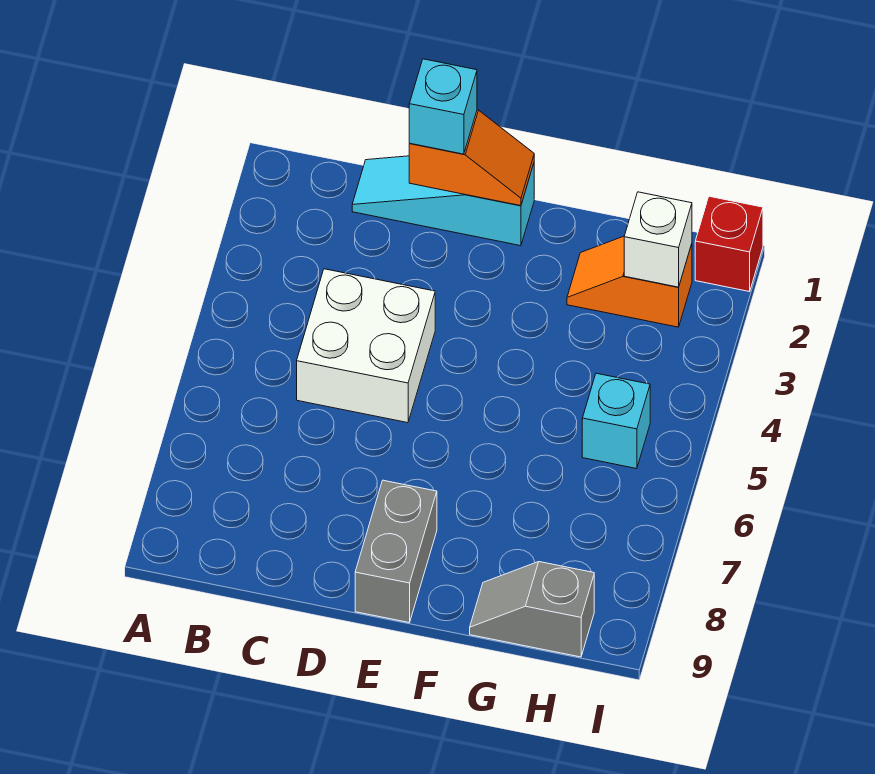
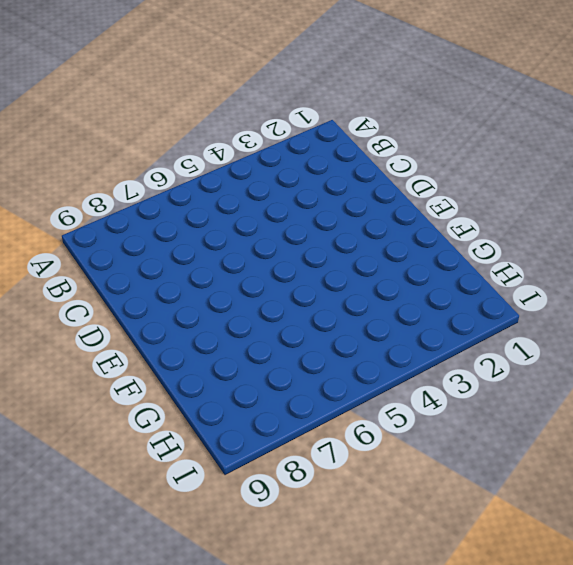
none -> cyan 1x3 slope [352,156,534,246]
none -> white 2x2 brick [297,269,435,423]

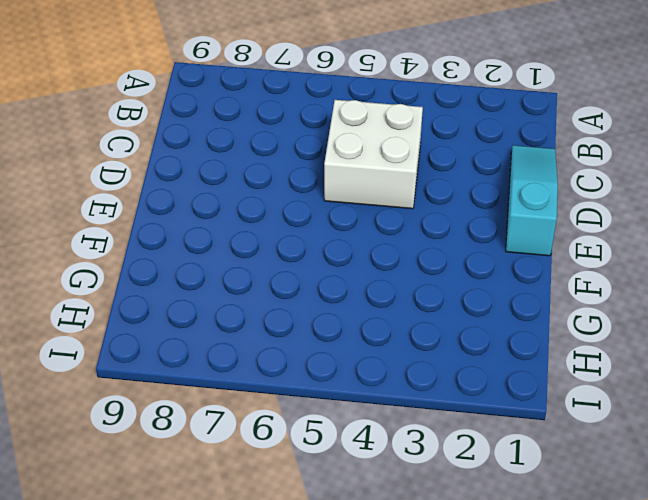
none -> grey 1x2 brick [355,480,437,623]
none -> orange 1x2 slope [567,236,692,327]

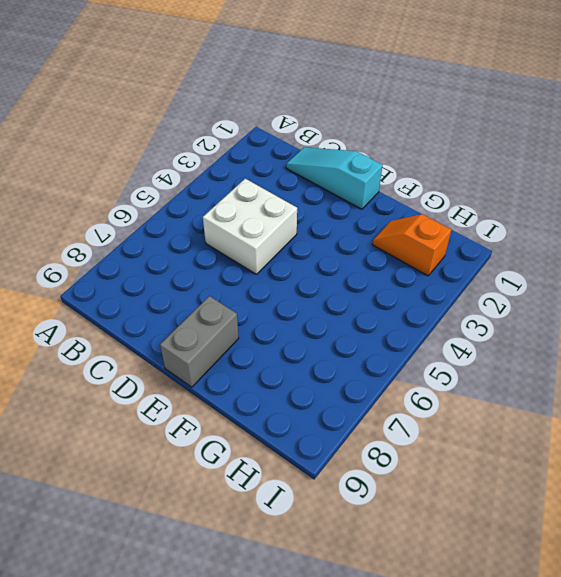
none -> grey 1x2 slope [470,562,594,657]
none -> cyan 1x1 brick [582,373,650,469]

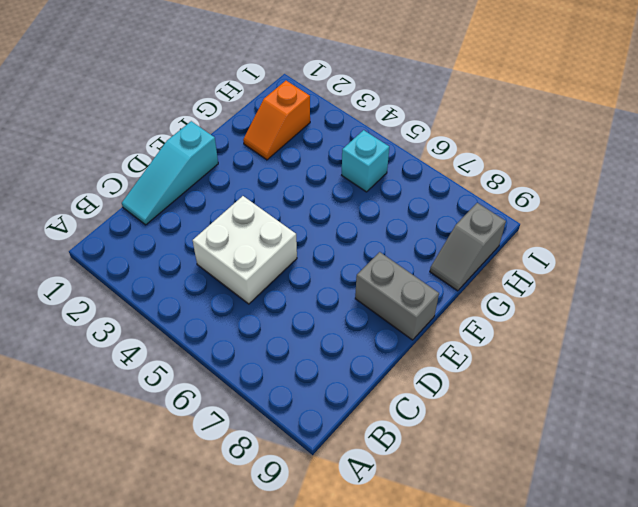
none -> red 1x1 brick [695,196,763,292]
none -> orange 1x2 slope [409,110,534,206]

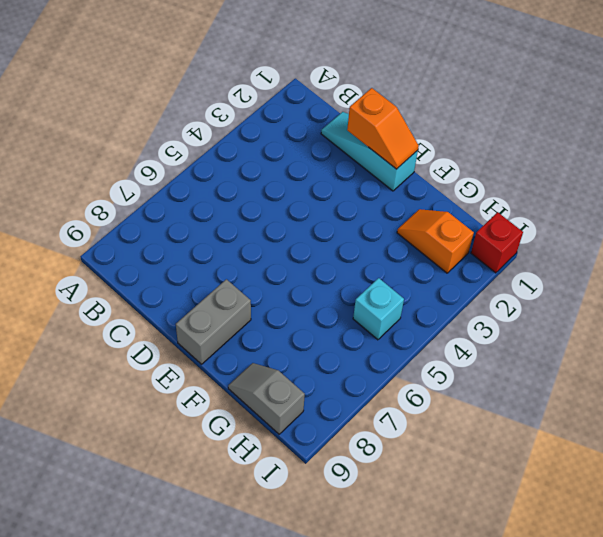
none -> white 2x2 brick [297,269,435,423]
none -> white 1x1 brick [624,192,692,287]

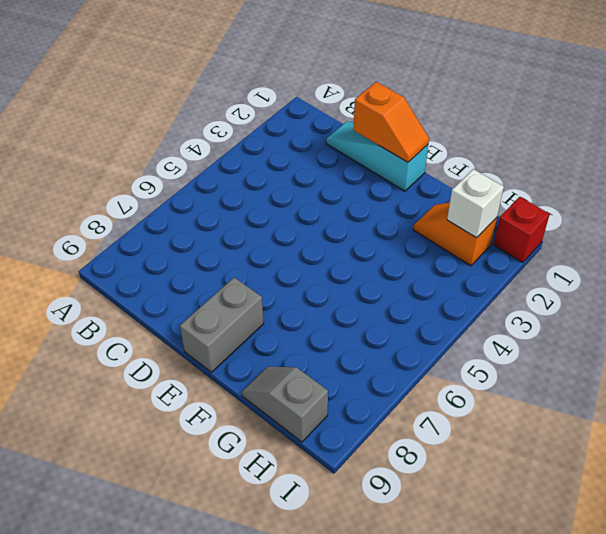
none -> white 2x2 brick [297,269,435,423]
none -> cyan 1x1 brick [582,373,650,469]

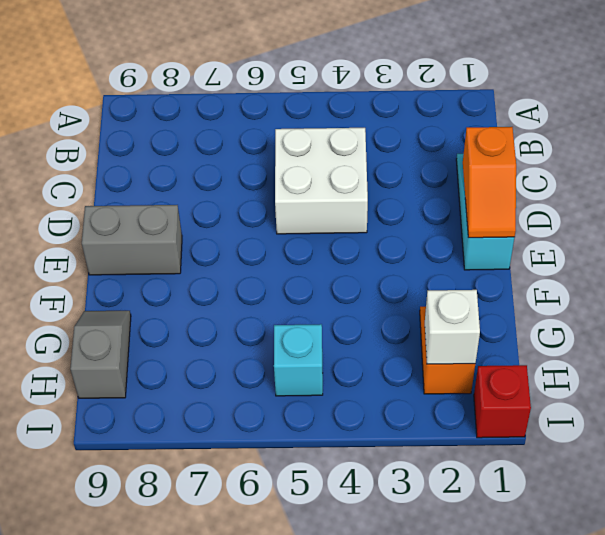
none -> cyan 1x1 brick [409,59,477,154]

